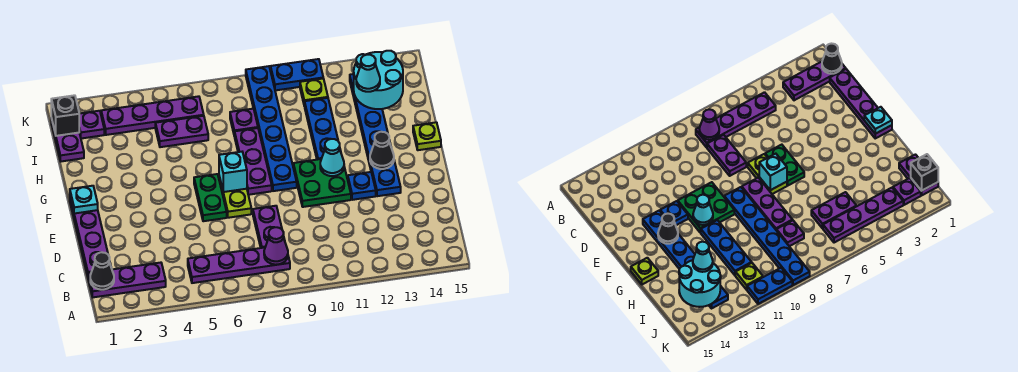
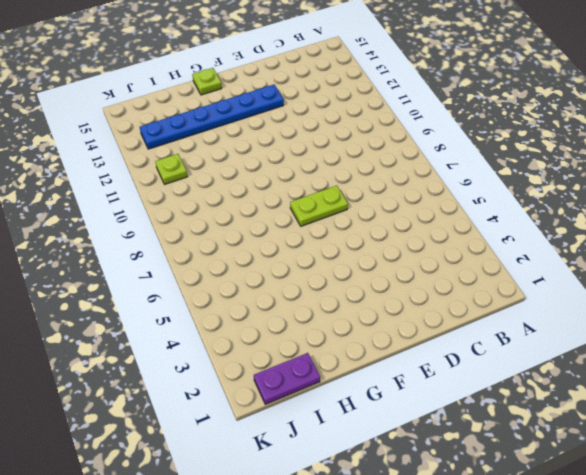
none -> purple 1x3 plate [88,263,166,297]
none -> purple 1x4 plate [188,248,290,283]
none -> purple 1x4 plate [70,198,111,276]

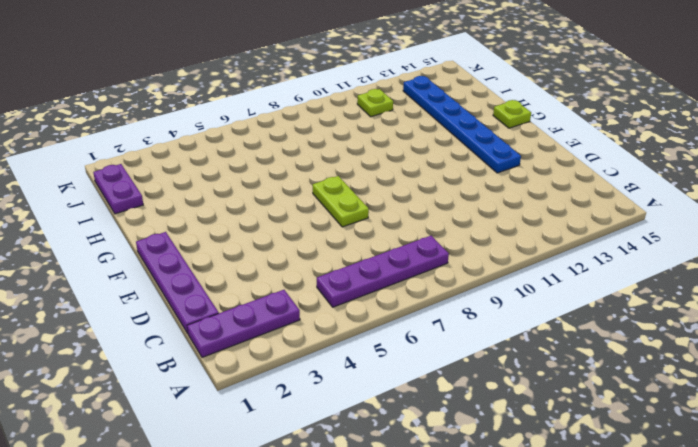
none -> purple 1x2 plate [253,206,285,248]
none -> green 1x2 plate [194,174,227,221]
none -> green 2x2 plate [293,159,351,207]

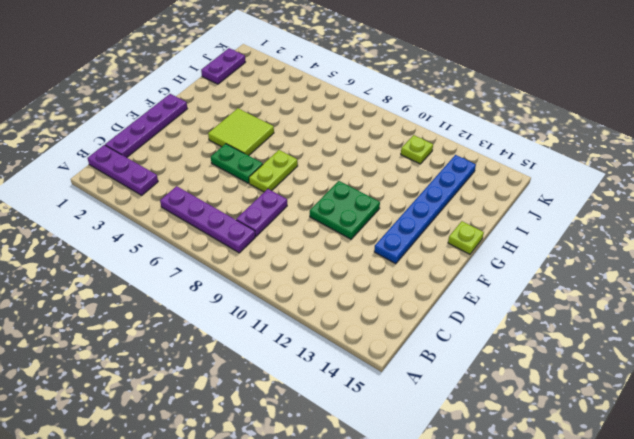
green 1x2 plate [211,144,263,183] -> green 1x2 plate turned to [194,174,227,221]
lime 2x2 tile [208,108,274,156] -> none
none -> blue 1x1 plate [348,172,376,200]
none -> purple 1x3 plate [235,128,272,195]
none -> blue 1x6 plate [246,66,297,191]

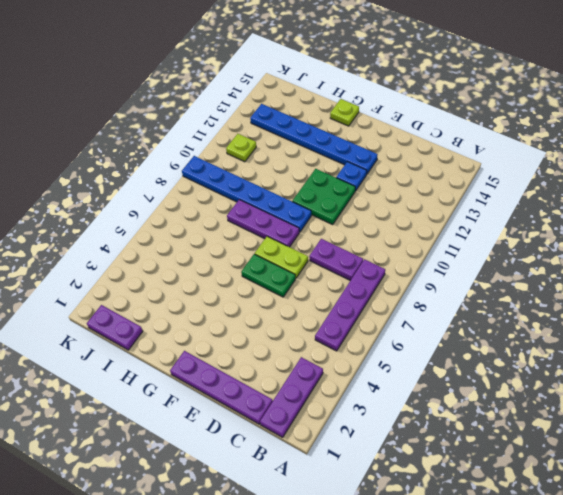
none -> blue 1x3 plate [305,98,341,160]
none -> purple 1x2 plate [155,116,208,147]
none -> purple 1x1 plate [230,109,258,136]

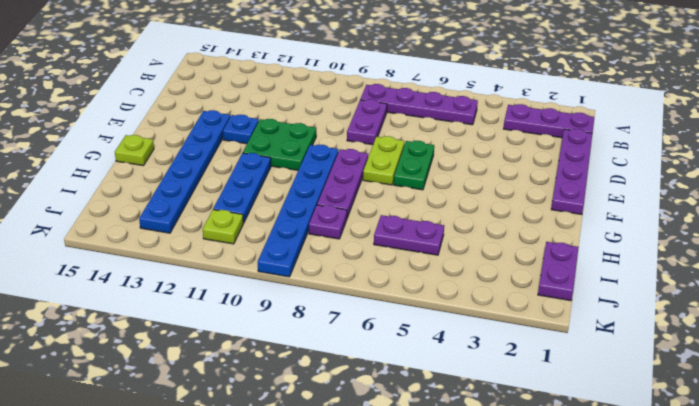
none -> purple 1x1 plate [79,111,104,139]
none -> purple 1x4 plate [101,96,204,135]
none -> blue 1x2 plate [271,59,323,90]

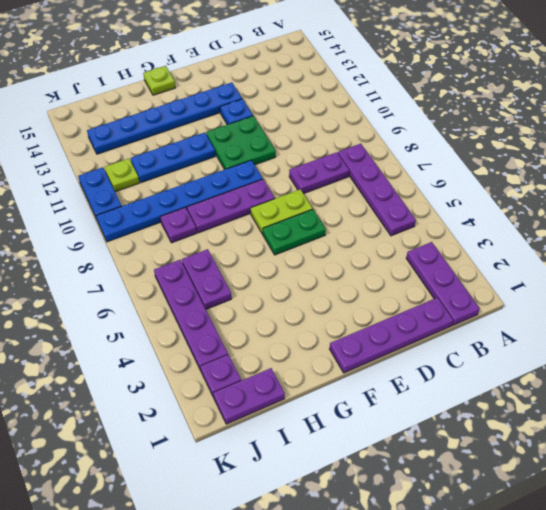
none -> black 1x1 cone [90,252,114,290]
none -> purple 1x1 cone [264,227,288,265]
none -> cyan 1x1 plate [70,186,98,214]

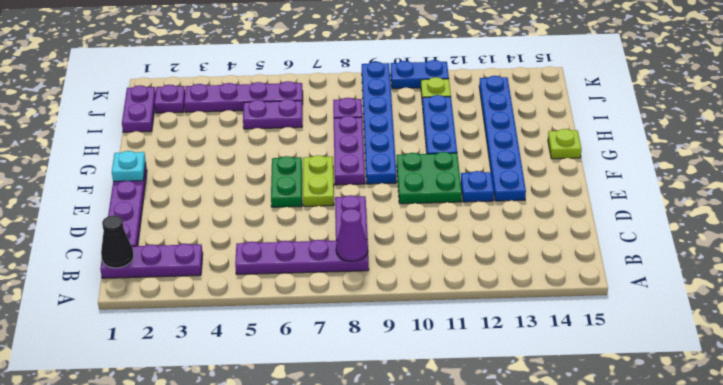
none -> cyan 1x1 brick [219,152,247,192]
none -> cyan 1x1 cone [320,139,344,176]
none -> black 1x1 cone [370,132,394,169]

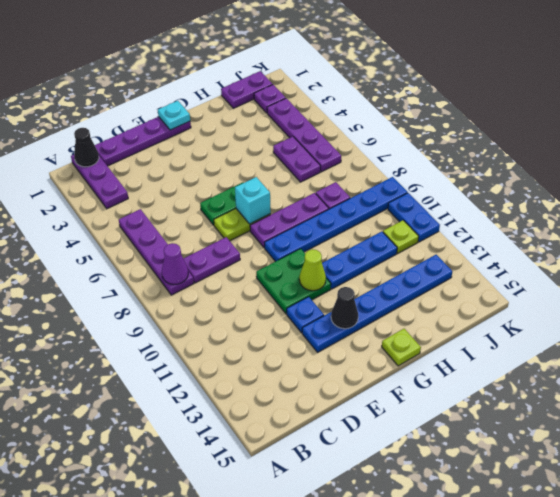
lime 1x1 cone [299,249,326,291] -> cyan 1x1 cone [320,139,344,176]
none -> cyan 2x2 round brick [354,51,403,109]
none -> black 1x1 brick [51,95,79,136]
none -> cyan 1x1 cone [356,55,380,92]

